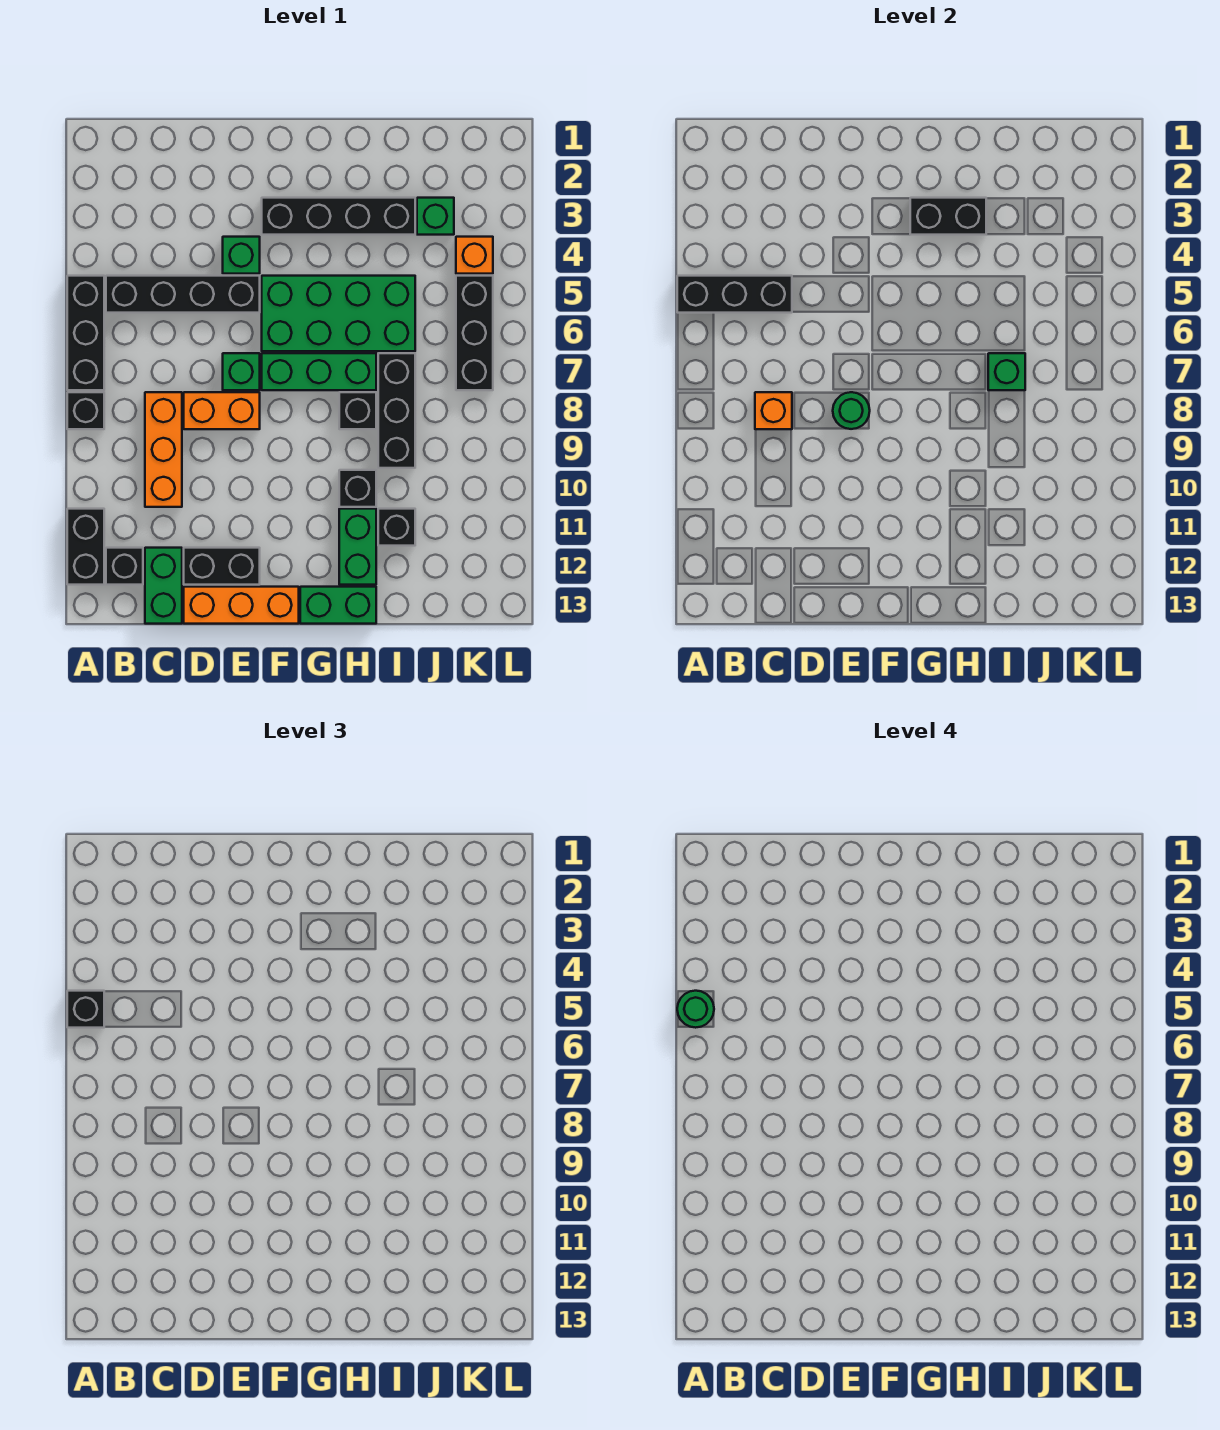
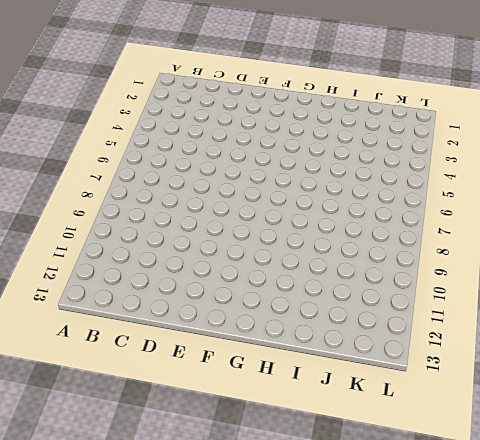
none -> black 1x3 brick [67,276,104,390]
none -> black 1x1 brick [67,392,104,429]
none -> black 1x2 brick [67,509,104,585]
none -> black 1x4 brick [106,276,260,313]

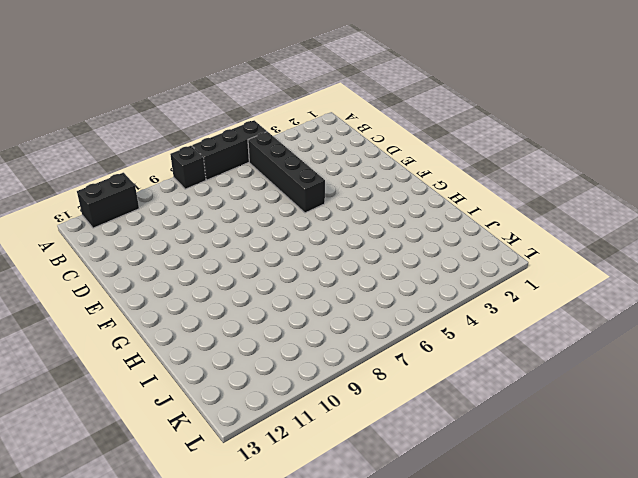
none -> black 1x1 brick [106,548,143,585]
none -> orange 1x3 brick [145,392,182,507]
none -> green 1x2 brick [145,548,182,624]
none -> orange 1x2 brick [184,392,260,429]

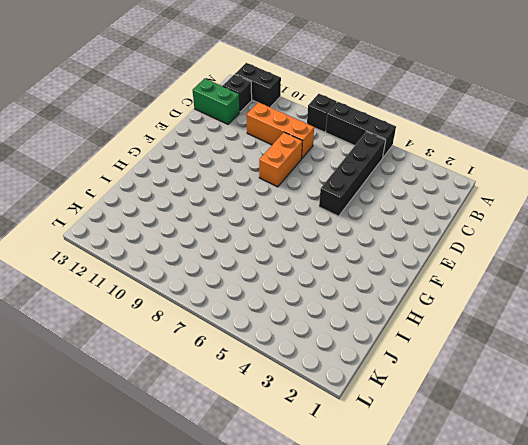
none -> black 1x2 brick [184,548,260,585]
none -> orange 1x3 brick [184,587,299,624]
none -> green 1x1 brick [223,237,260,274]
none -> green 1x1 brick [223,353,260,390]

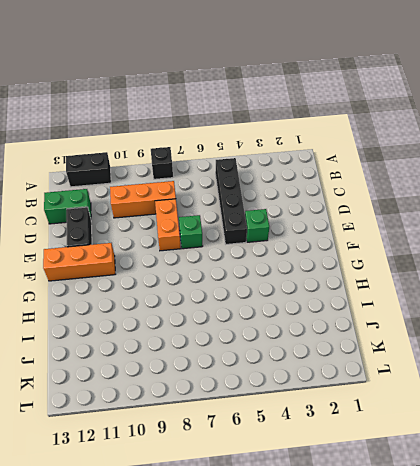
orange 1x3 brick [43,243,115,281] -> orange 1x3 brick turned to [184,587,299,624]
none -> black 1x3 brick [67,276,104,390]
none -> black 1x1 brick [106,548,143,585]
none -> black 1x4 brick [262,198,415,235]
none -> green 2x4 brick [262,276,415,351]

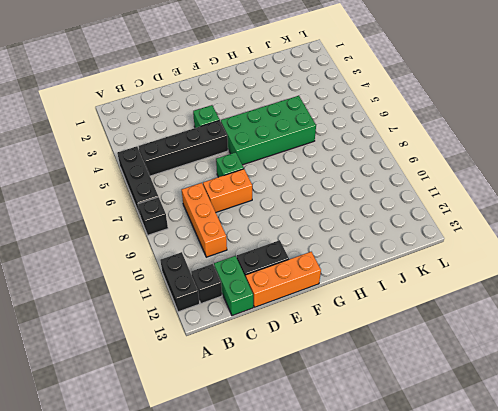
none -> black 1x4 brick [262,198,415,235]
none -> green 1x3 brick [262,353,376,390]
none -> green 1x2 brick [300,587,376,624]
none -> black 1x1 brick [339,392,376,429]

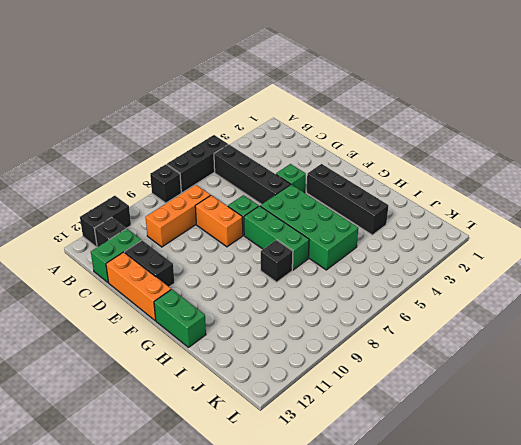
none -> black 1x1 brick [339,470,376,507]
none -> green 1x2 brick [339,509,376,585]
none -> black 1x3 brick [378,353,415,468]
none -> black 1x1 brick [378,509,415,546]

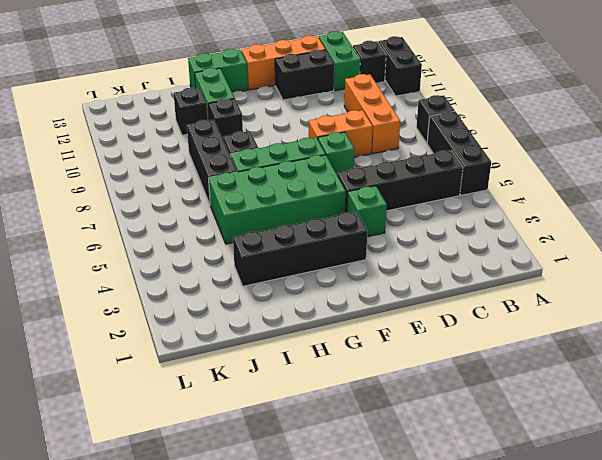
none -> green 1x1 brick [417,198,454,235]
none -> orange 1x1 brick [456,237,493,274]
none -> black 1x3 brick [456,276,493,390]
none -> black 1x3 brick [677,276,792,313]

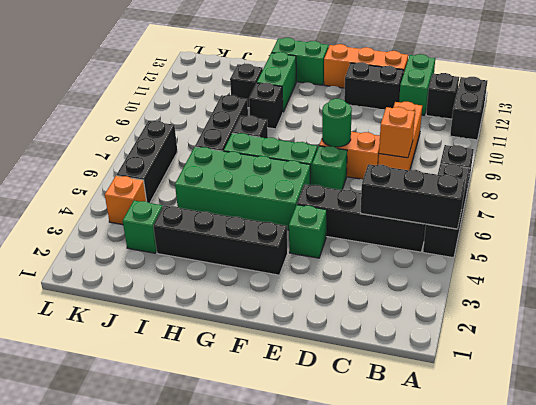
none -> black 1x2 brick [910,198,986,235]
none -> green 1x1 brick [988,353,1025,390]
none -> black 1x1 brick [67,991,104,1028]
none -> green 1x1 round brick [677,991,714,1028]

